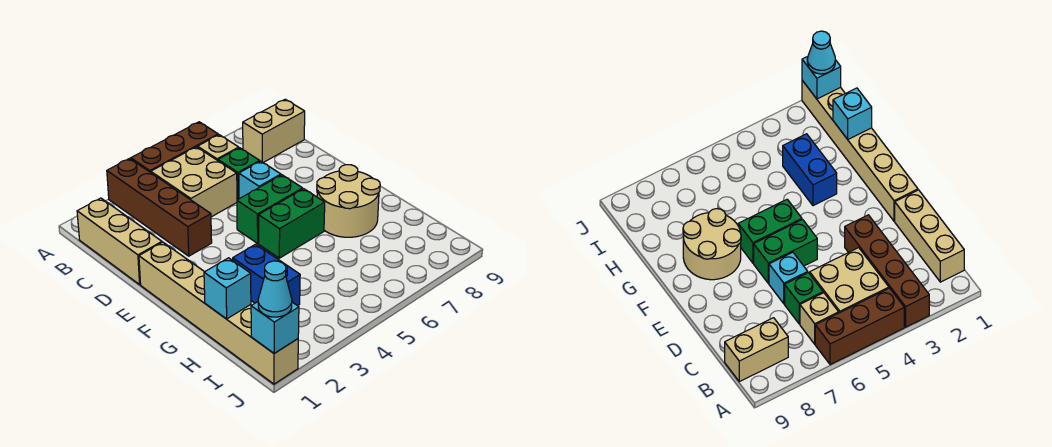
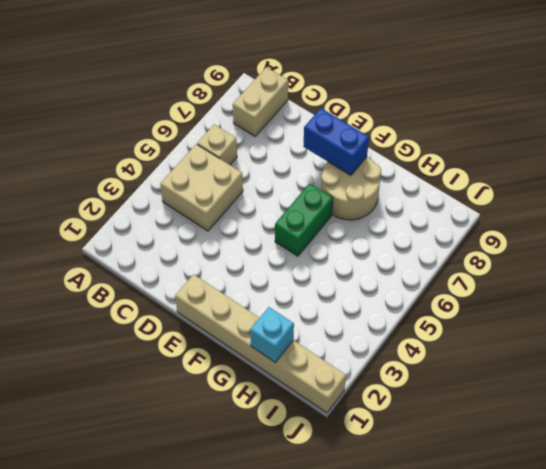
blue 1x2 brick [303,108,369,175] -> blue 1x2 brick moved to [233,244,300,306]
none -> brown 1x4 brick [107,158,212,256]
none -> brown 1x3 brick [131,122,218,172]
none -> tan 1x3 brick [77,198,162,285]

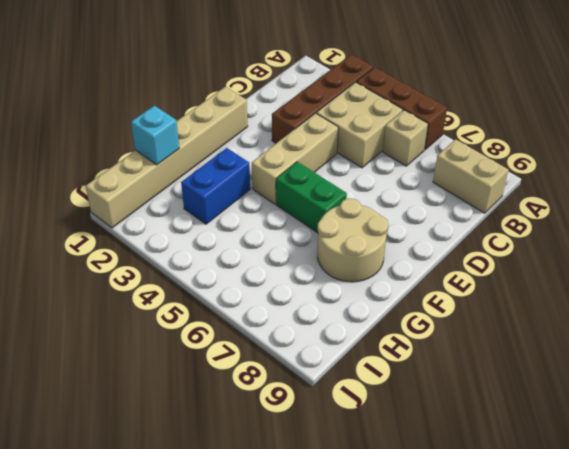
tan 1x3 brick [252,113,338,204] -> tan 1x3 brick moved to [77,198,162,285]
none -> green 1x1 brick [218,148,260,200]
none -> cyan 1x1 brick [239,161,281,199]
none -> green 1x2 brick [237,175,303,243]

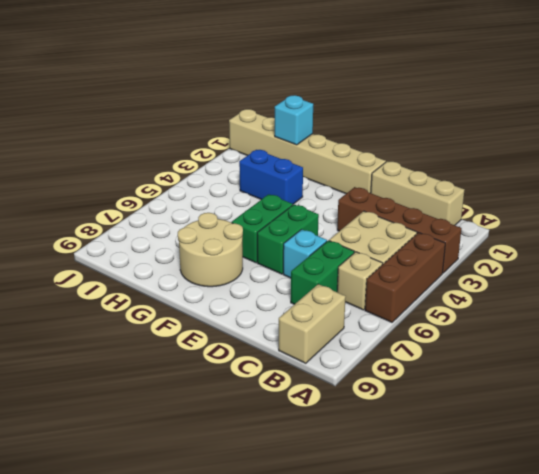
green 1x2 brick [291,240,354,304] -> green 1x1 brick [218,148,260,200]
none -> cyan 1x1 brick [251,302,299,354]
none -> cyan 1x1 cone [258,261,292,317]

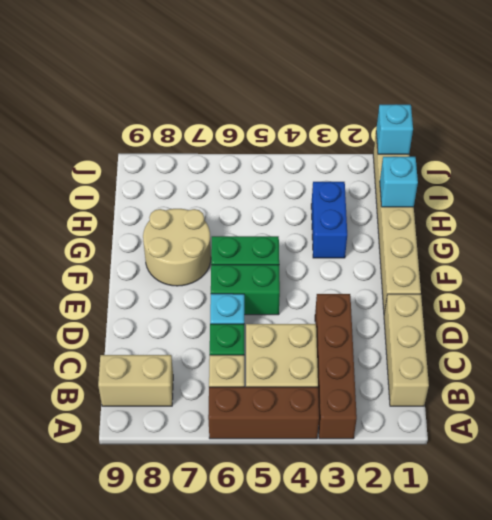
none -> cyan 1x1 cone [258,261,292,317]

